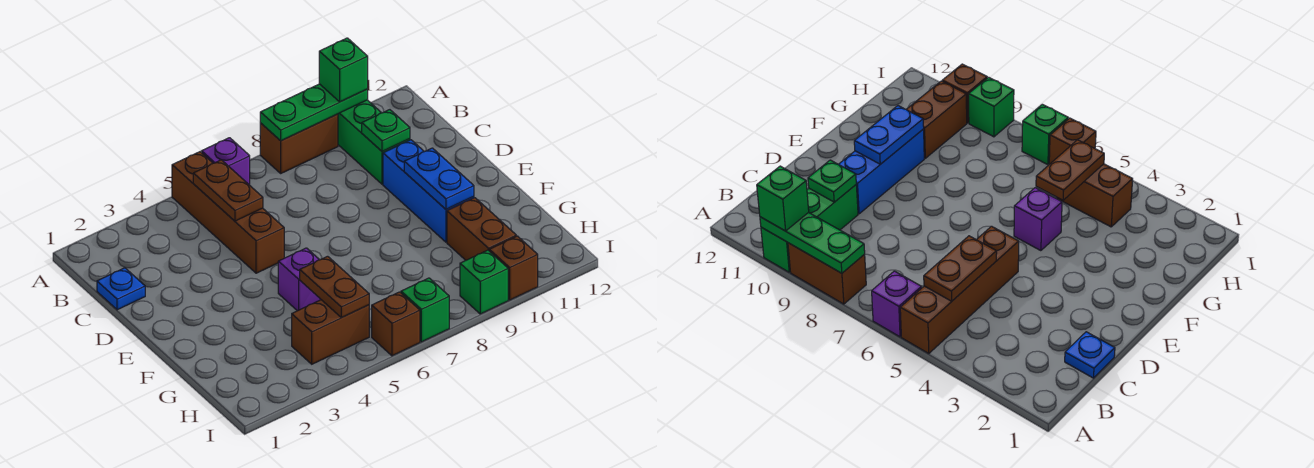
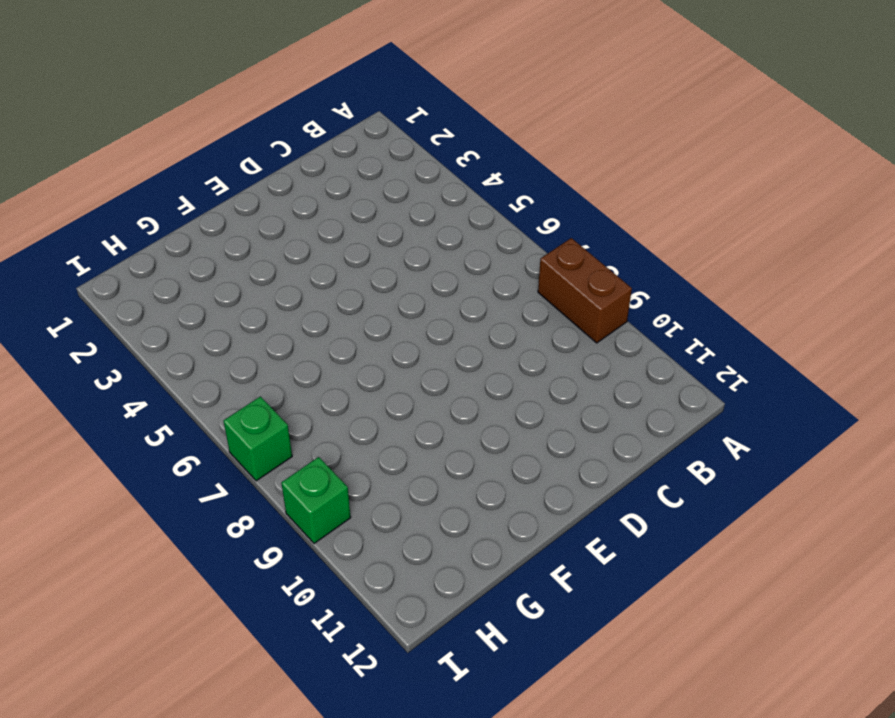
none -> brown 1x4 brick [172,152,284,273]
none -> purple 1x1 brick [202,138,250,185]
none -> green 1x3 brick [338,100,410,184]

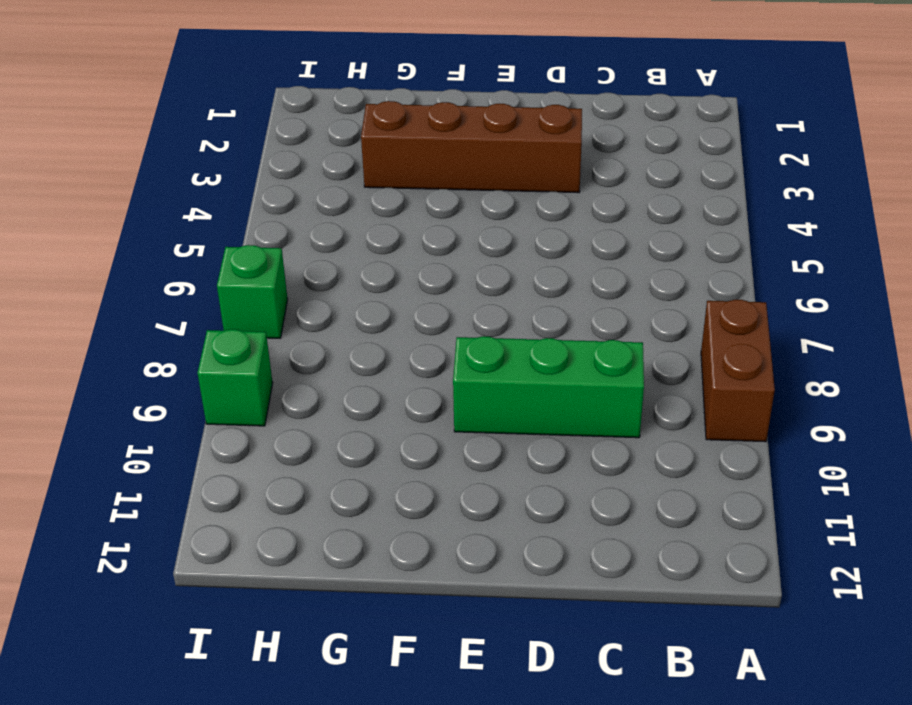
green 1x3 brick [453,336,644,438] -> green 1x3 brick moved to [338,100,410,184]
brown 1x4 brick [361,101,582,193] -> brown 1x4 brick moved to [172,152,284,273]
none -> purple 1x1 brick [202,138,250,185]
none -> blue 1x1 plate [97,268,145,310]
none -> blue 1x3 brick [383,140,474,242]

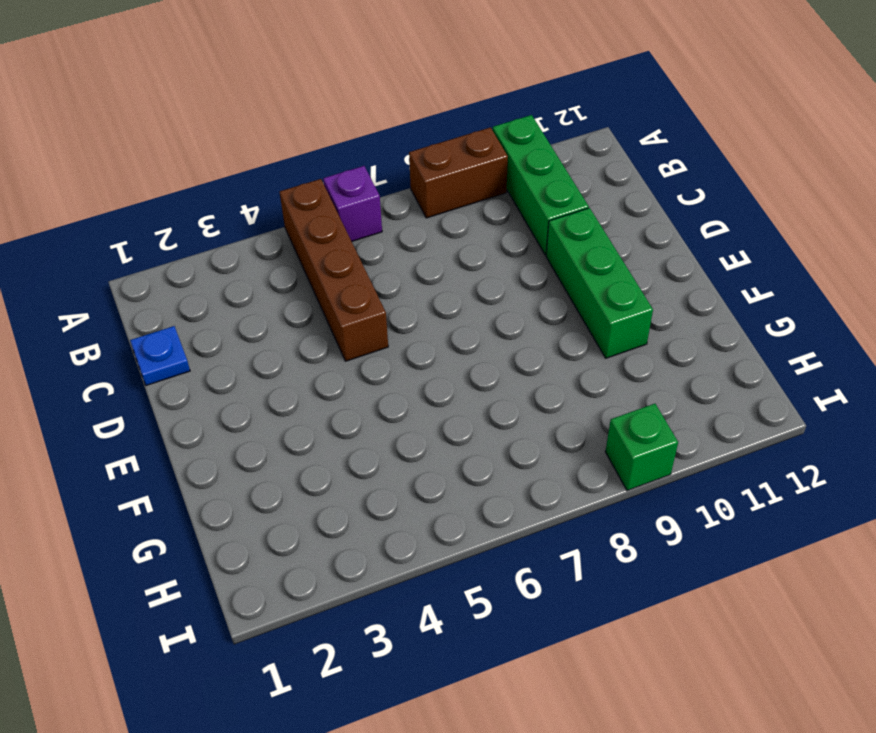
green 1x3 brick [546,208,653,358] -> blue 1x3 brick [383,140,474,242]
none -> purple 1x1 brick [278,248,321,311]
none -> brown 1x2 brick [447,198,516,260]
none -> brown 1x2 brick [292,300,369,364]

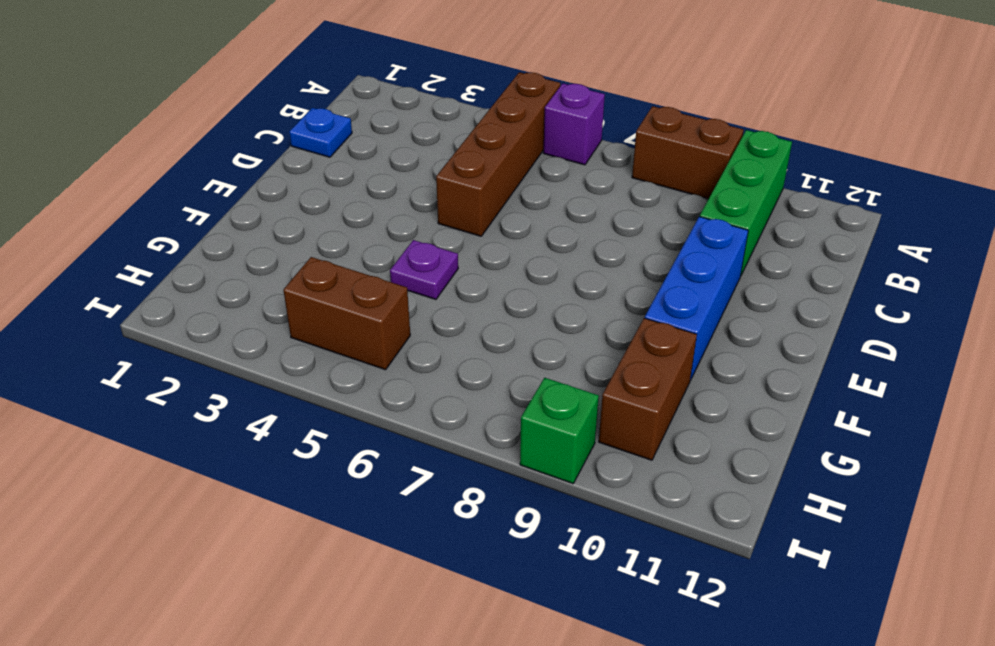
purple 1x1 plate [390,240,458,299] -> purple 1x1 brick [278,248,321,311]
none -> brown 1x1 brick [372,292,420,356]
none -> green 1x1 brick [401,278,449,342]
none -> brown 1x1 brick [489,236,538,300]

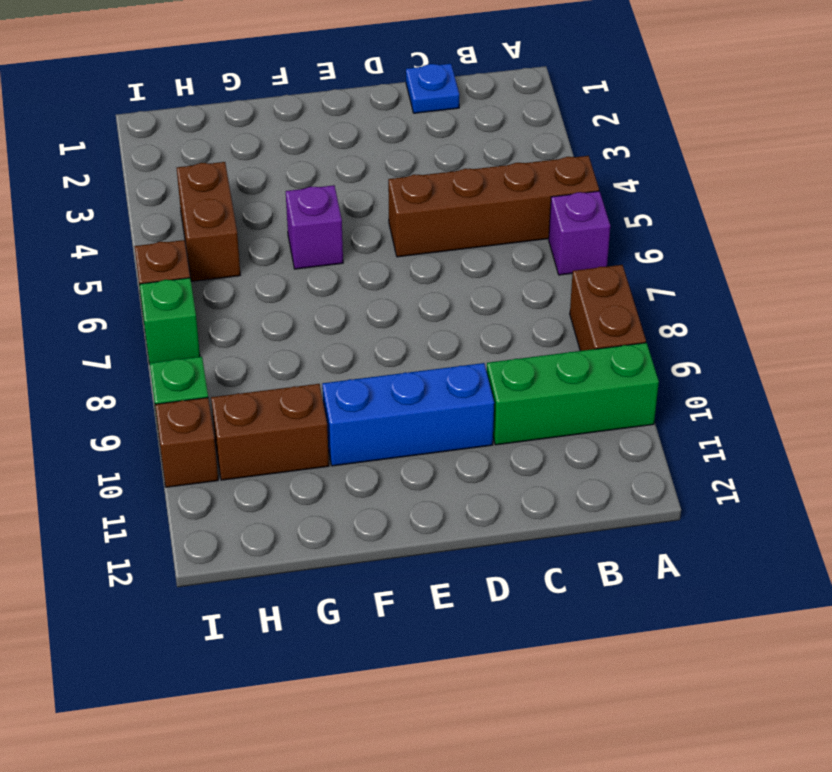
none -> green 1x3 plate [260,84,368,141]
none -> brown 1x2 plate [193,160,263,221]
none -> green 1x1 plate [362,110,410,152]

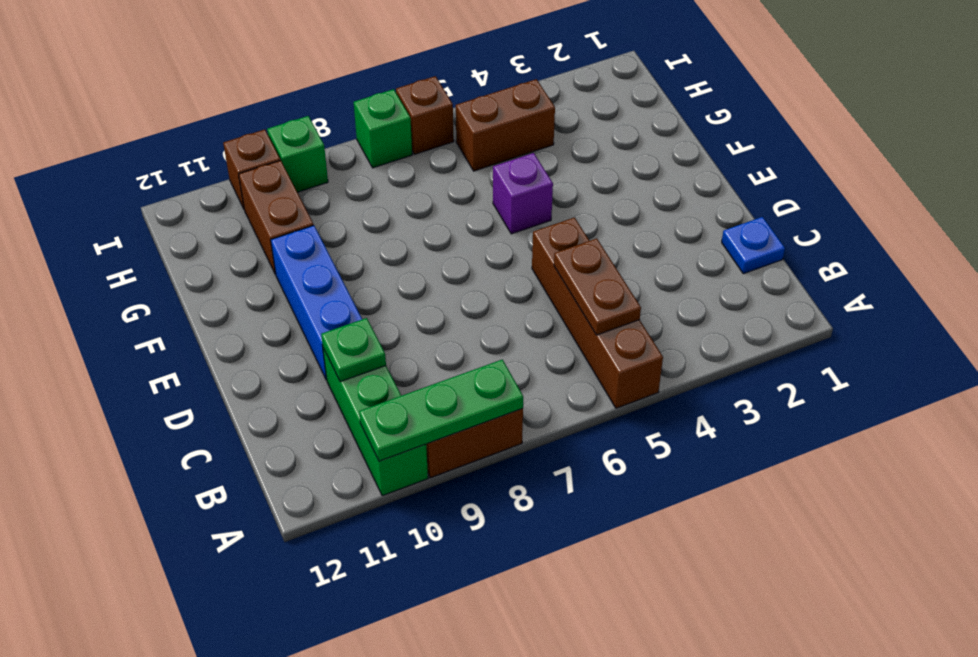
none -> purple 1x1 brick [202,138,250,185]
none -> blue 1x2 plate [404,148,474,209]
none -> brown 1x2 plate [300,256,369,318]

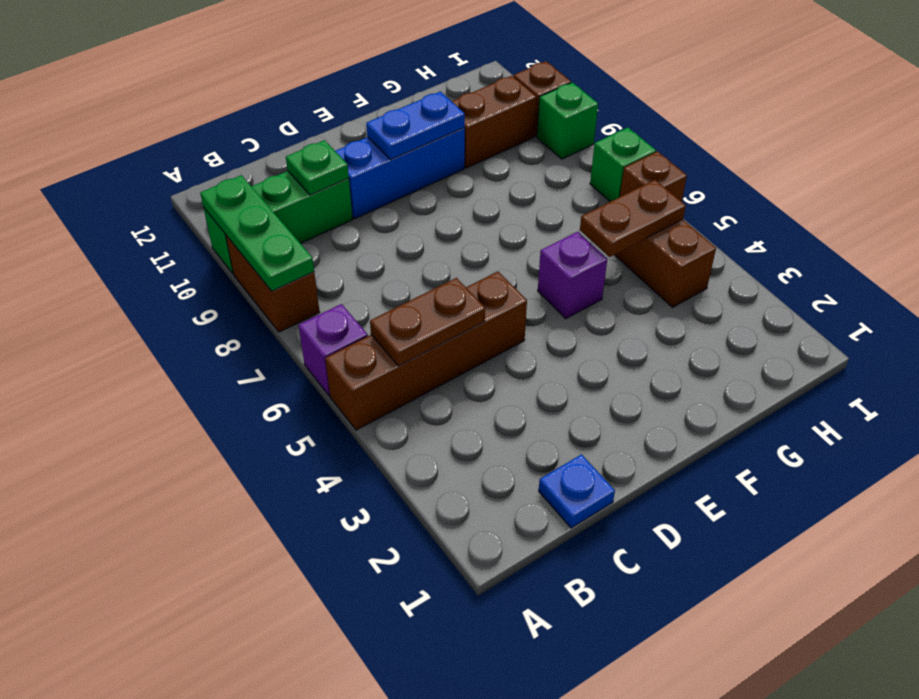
none -> green 1x1 brick [319,38,368,102]

